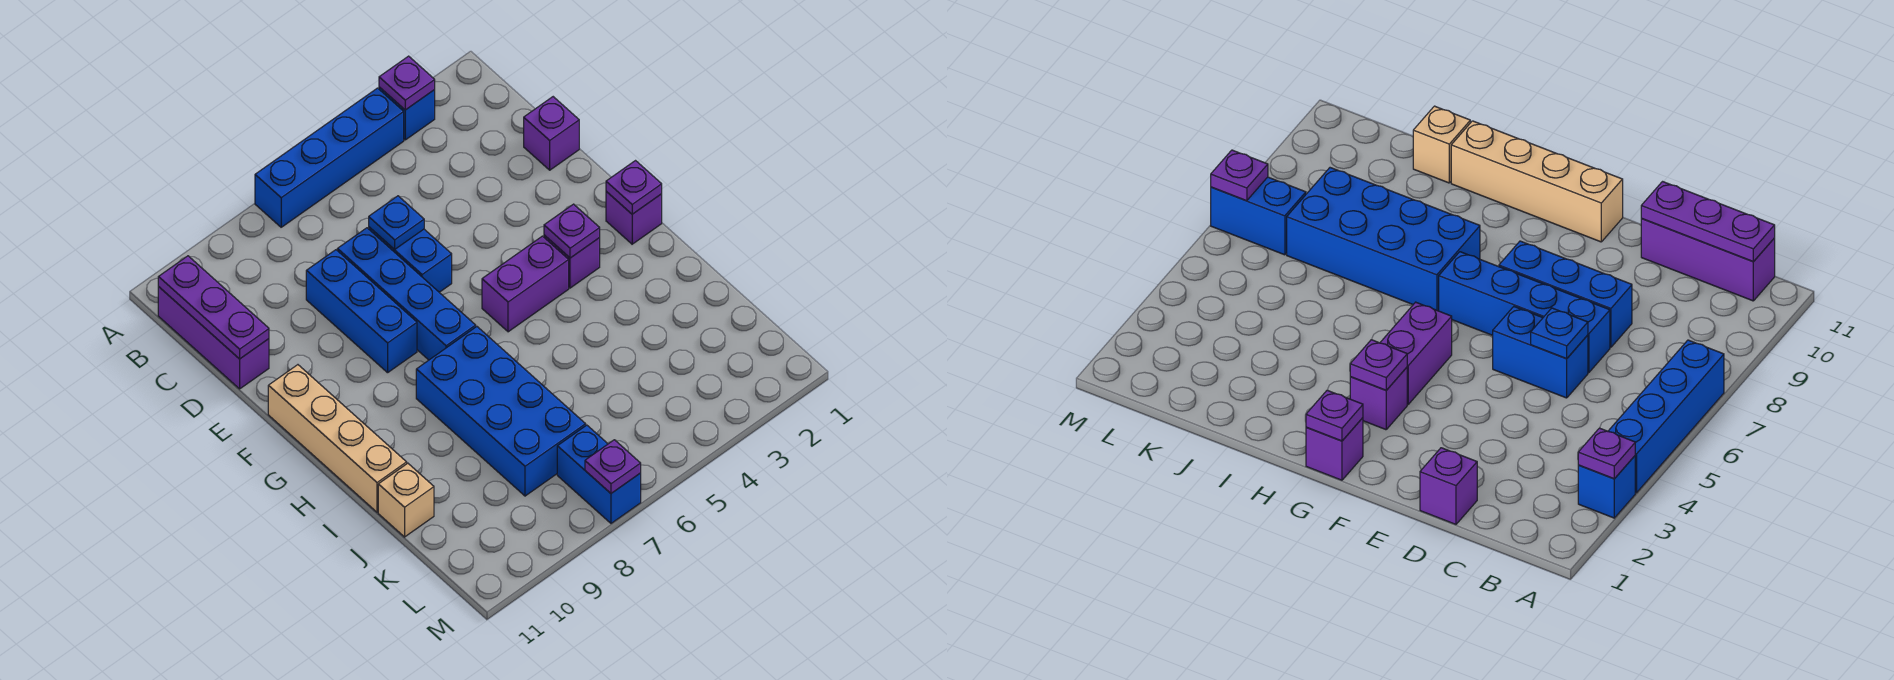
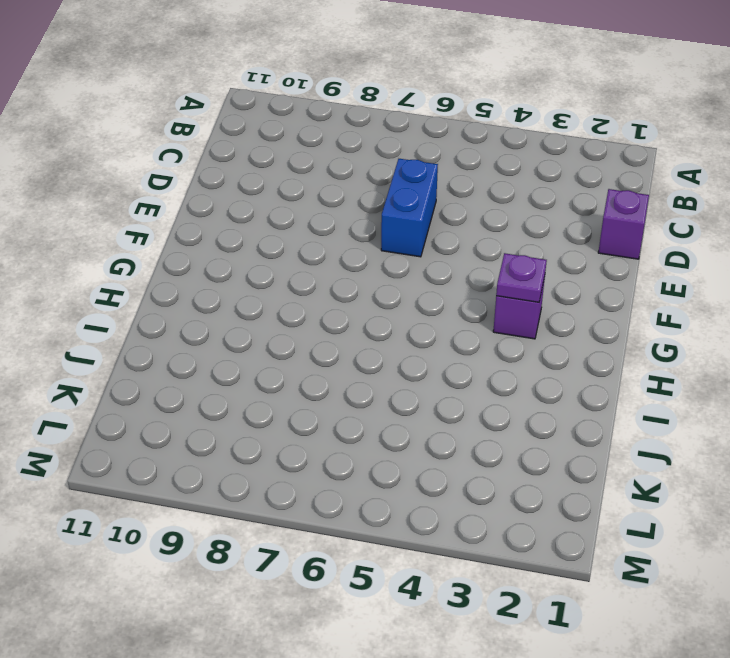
none -> blue 1x1 brick [379,87,435,140]
none -> blue 1x4 brick [255,88,404,227]
none -> purple 1x3 brick [158,287,269,389]

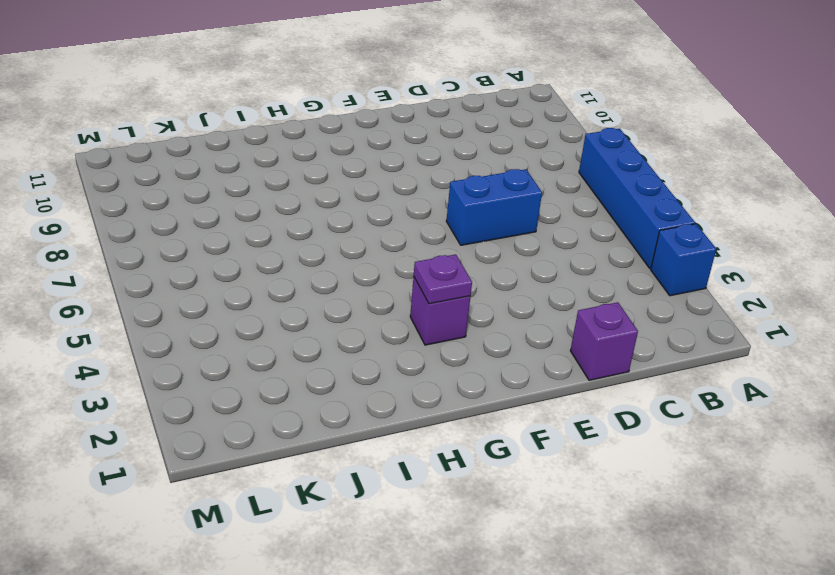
none -> purple 1x3 brick [158,287,269,389]
none -> blue 1x4 brick [337,228,476,360]
none -> blue 1x3 brick [306,250,417,373]

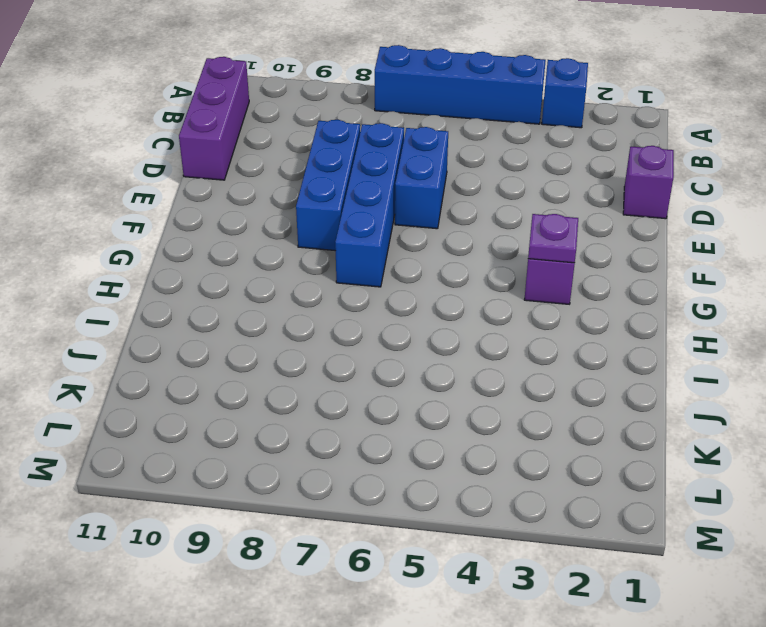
none -> tan 1x4 brick [268,365,407,512]
none -> purple 1x1 brick [606,191,662,244]
none -> purple 1x2 brick [482,236,569,332]

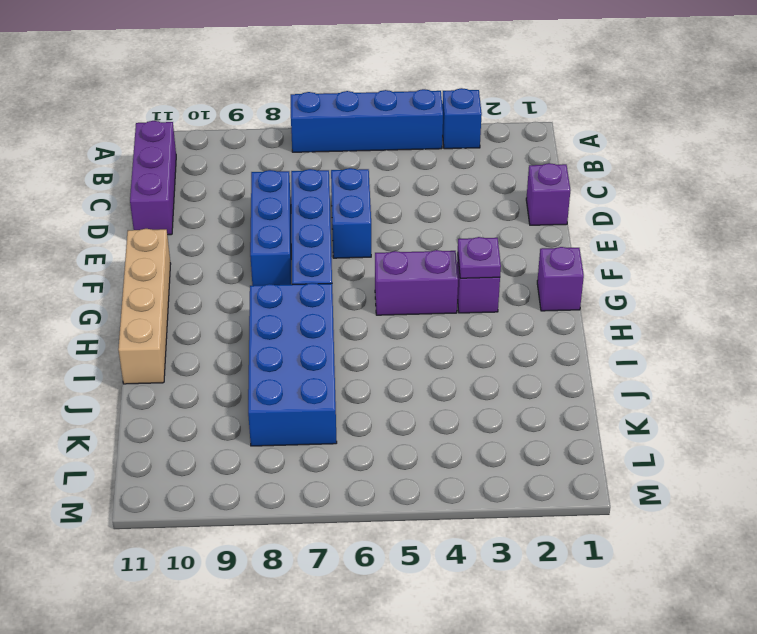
none -> tan 1x1 brick [378,463,434,537]
none -> blue 1x2 brick [557,425,641,523]
none -> purple 1x1 plate [379,56,435,110]

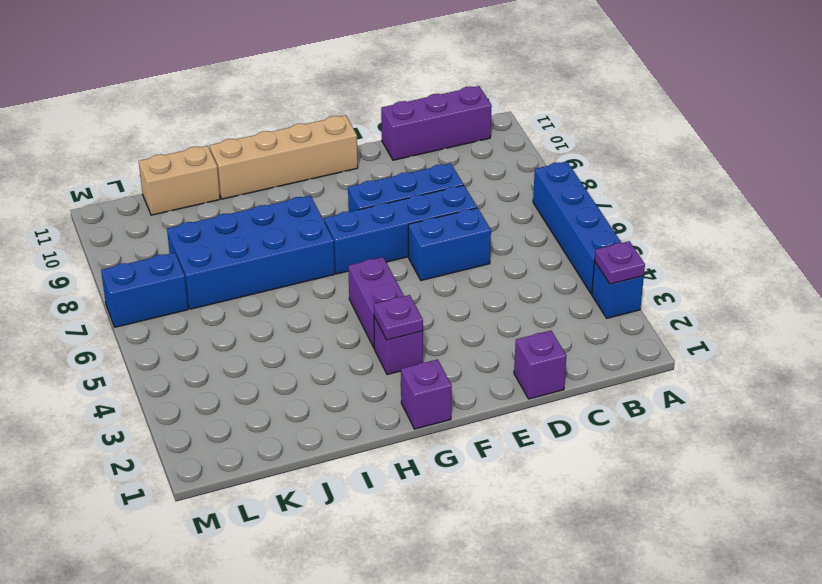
tan 1x2 brick [139,146,220,215] -> tan 1x1 brick [378,463,434,537]
none -> purple 1x3 plate [158,256,269,359]
none -> blue 1x1 plate [369,196,424,250]
none -> purple 1x1 plate [606,161,662,214]

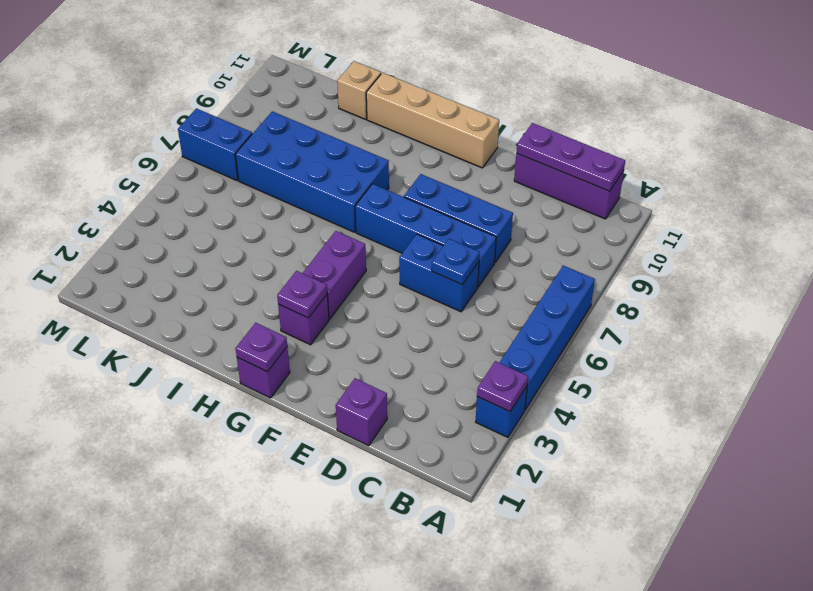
none -> purple 1x1 plate [585,440,641,493]

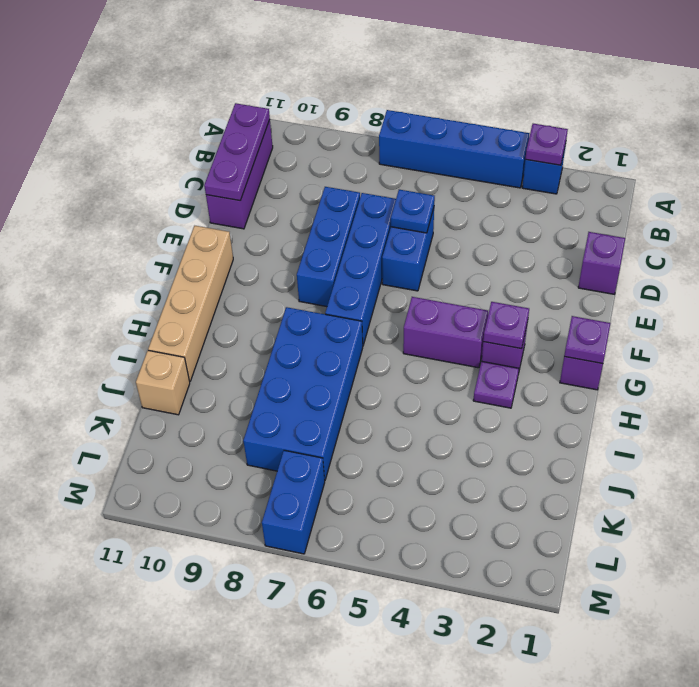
purple 1x1 plate [473,361,519,408] -> purple 1x1 plate moved to [585,440,641,493]

